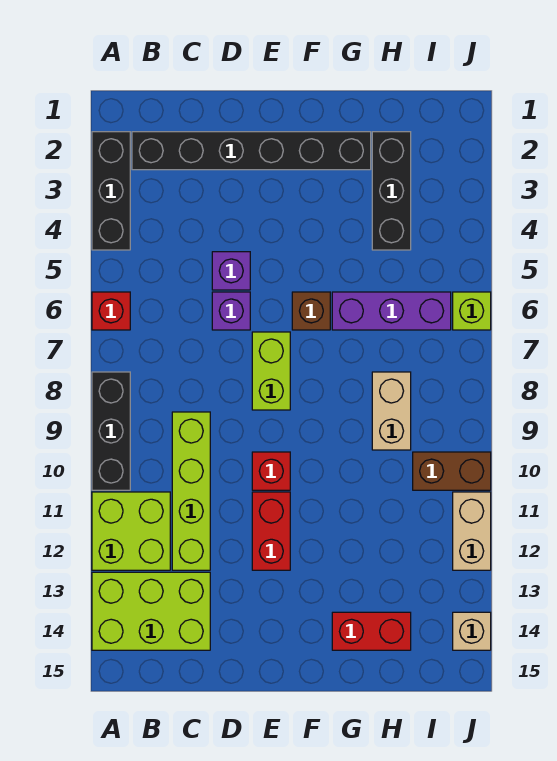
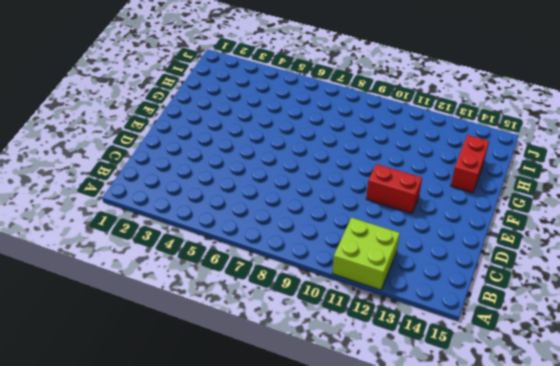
none -> black 1x3 brick [92,132,130,250]
none -> red 1x1 brick [92,292,130,330]
none -> black 1x3 brick [92,372,130,490]

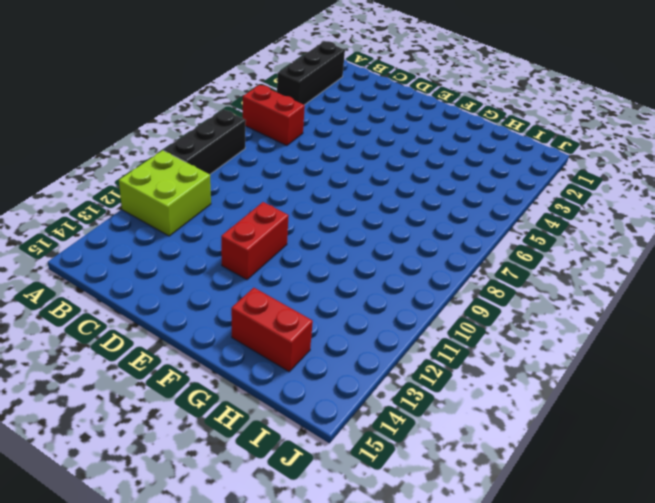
red 1x2 brick [243,85,305,146] -> red 1x1 brick [92,292,130,330]
none -> lime 2x3 brick [92,572,210,650]
none -> black 1x6 brick [132,132,371,170]
none -> lime 1x4 brick [172,412,210,570]

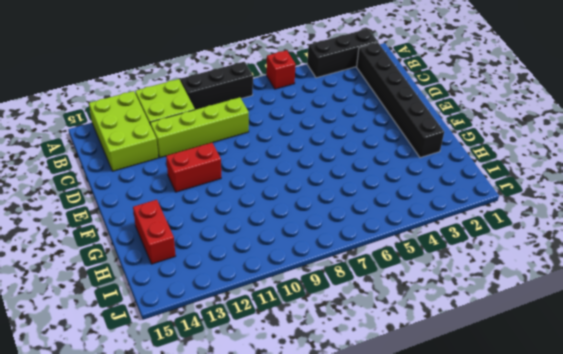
none -> purple 1x1 brick [212,252,250,290]
none -> purple 1x1 brick [212,292,250,330]
none -> lime 1x2 brick [252,332,290,410]

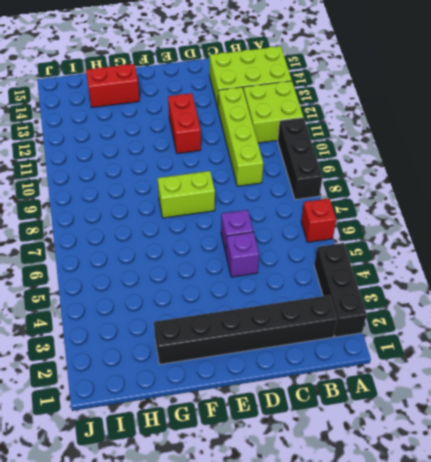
lime 1x2 brick [158,171,215,218] -> lime 1x2 brick turned to [252,332,290,410]
none -> red 1x1 brick [252,452,290,490]
none -> brown 1x1 brick [292,292,330,330]
none -> purple 1x3 brick [332,292,451,330]

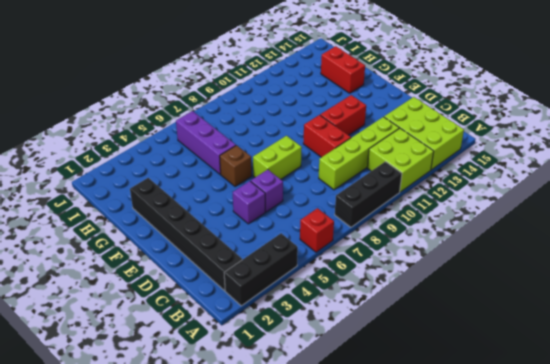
red 1x2 brick [303,115,351,157] -> red 1x1 brick [252,452,290,490]
none -> black 1x3 brick [372,132,411,250]
none -> tan 1x2 brick [372,372,411,450]
none -> brown 1x2 brick [413,452,491,490]

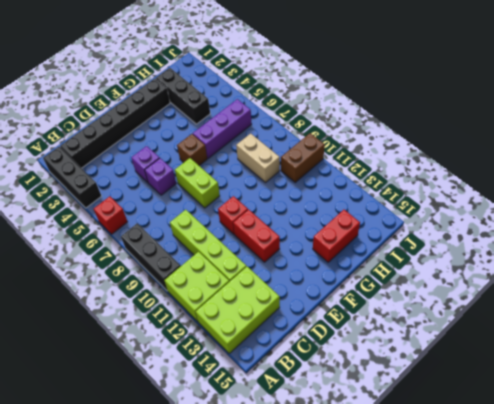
none -> lime 1x1 brick [453,292,491,330]
none -> tan 1x2 brick [453,492,491,570]
none -> tan 1x1 brick [453,612,491,650]

